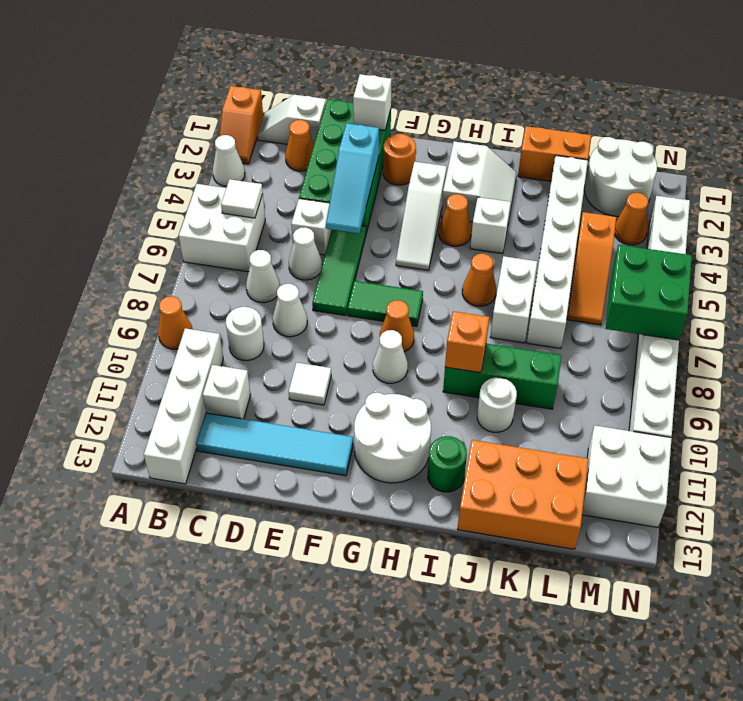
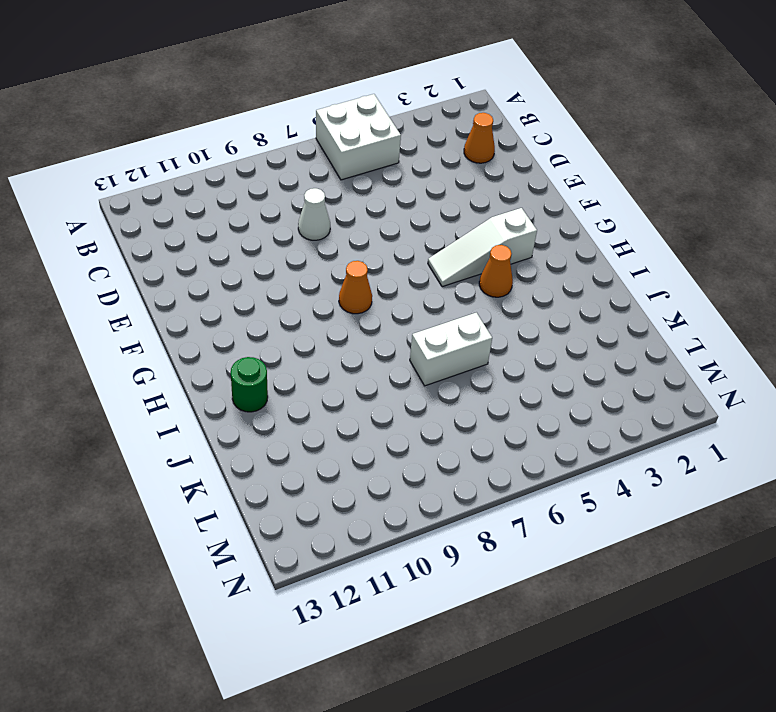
none -> orange 1x2 slope [219,86,263,164]
none -> white 1x1 cone [213,135,245,186]
none -> orange 1x1 cone [158,296,192,349]
none -> white 1x2 slope [257,95,326,144]

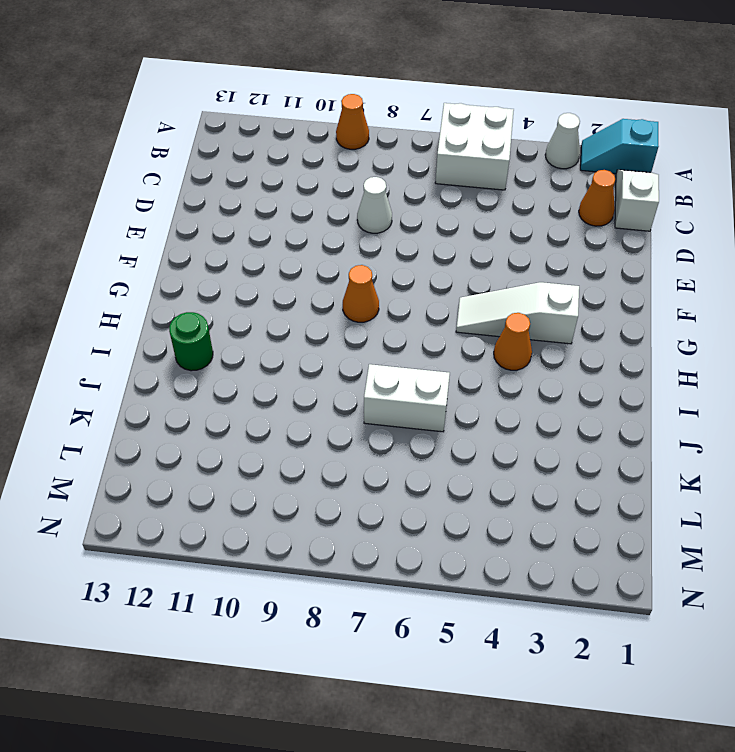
cyan 1x2 slope [580,119,659,174] -> orange 1x2 slope [219,86,263,164]
none -> white 1x4 brick [144,328,223,484]
none -> white 1x1 cone [246,250,280,303]
none -> white 1x1 round brick [226,307,264,361]
none -> white 1x1 brick [203,365,251,419]

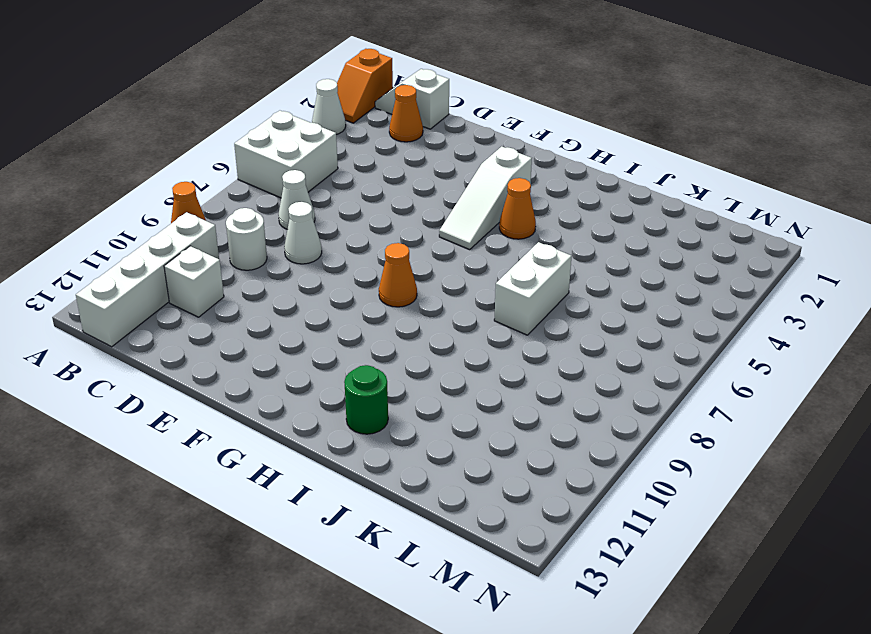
none -> cyan 1x4 tile [196,413,353,476]
none -> green 2x4 brick [299,99,391,233]
none -> white 1x1 brick [291,199,332,255]
none -> white 1x1 cone [289,227,322,280]

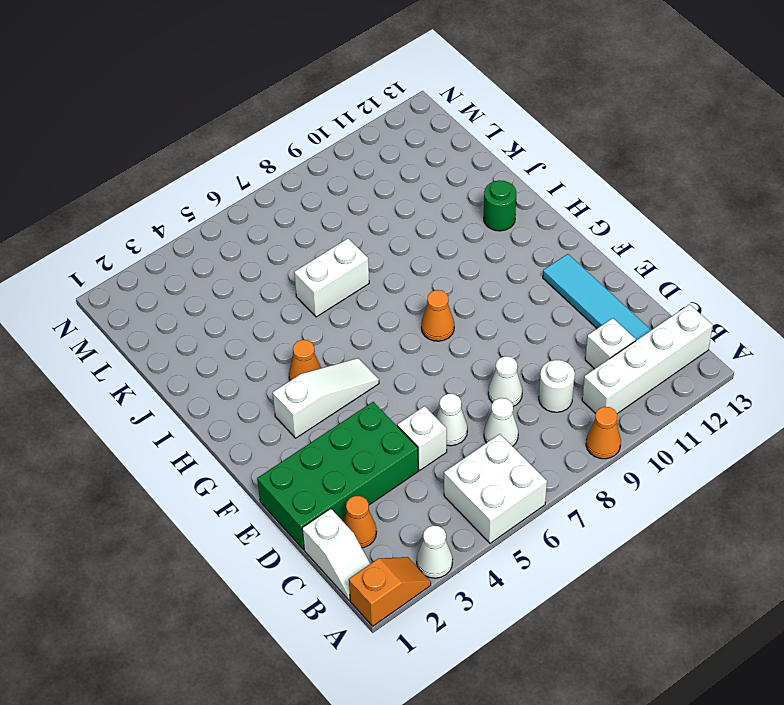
none -> green 1x3 tile [312,226,366,316]
none -> white 1x1 tile [289,363,331,405]
none -> orange 1x1 round brick [383,134,416,185]
none -> green 1x2 tile [348,281,423,326]

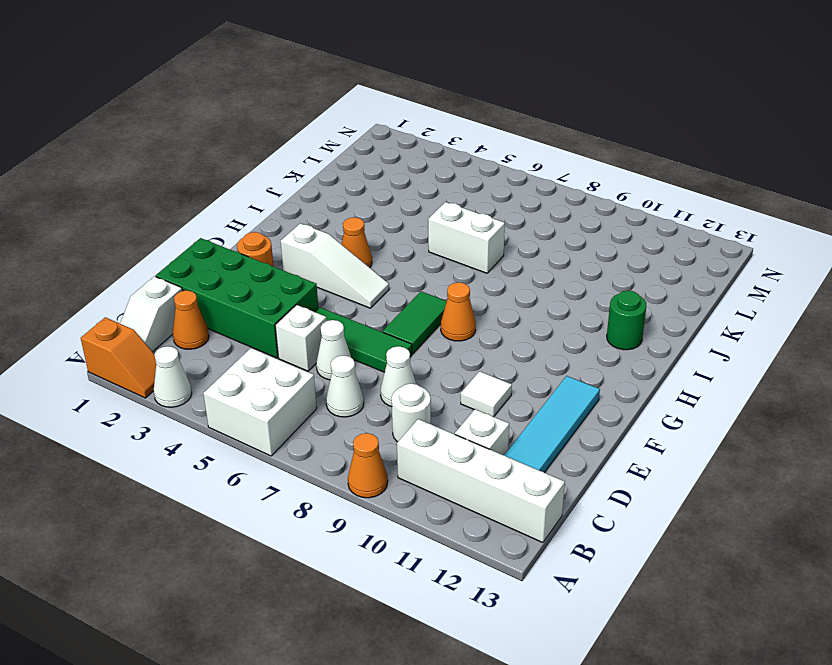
none -> white 1x1 cone [373,330,408,383]
none -> white 2x2 round brick [354,393,431,483]
none -> white 2x2 slope [442,141,517,222]
none -> white 1x1 brick [470,197,511,254]

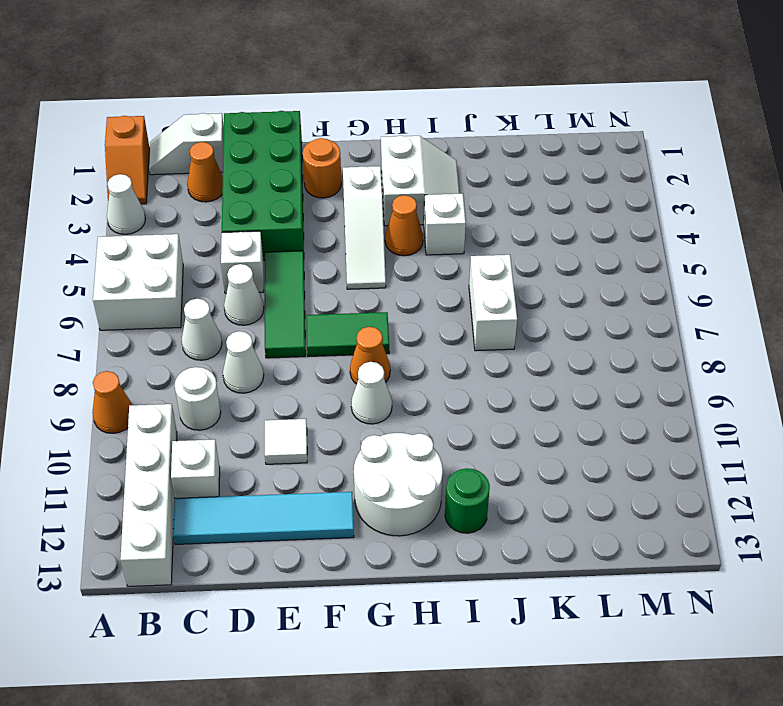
none -> orange 1x1 cone [462,254,496,306]
none -> green 1x3 brick [443,344,562,409]
none -> orange 1x2 brick [518,126,591,181]
none -> white 1x1 round brick [477,378,517,432]

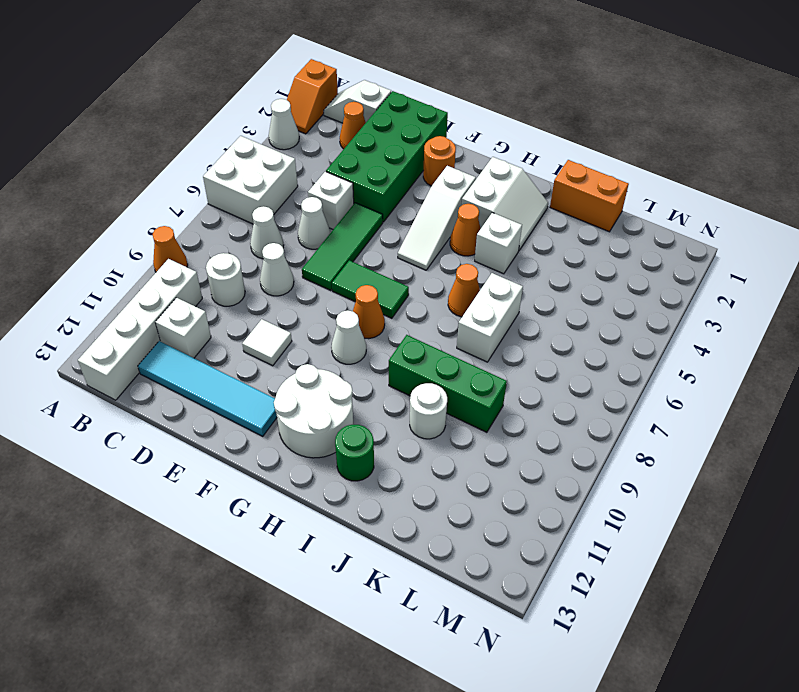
none -> orange 2x3 brick [457,440,588,549]
none -> white 1x6 brick [527,156,588,349]
none -> white 2x2 round brick [584,137,657,216]
none -> orange 1x3 slope [567,212,616,325]

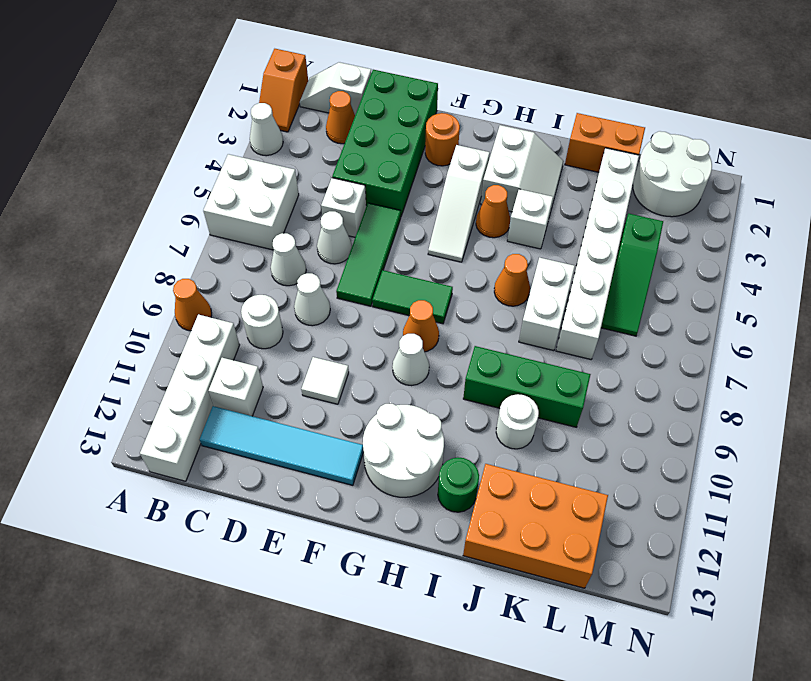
green 1x3 slope [601,213,663,336] -> orange 1x3 slope [567,212,616,325]
none -> orange 1x1 cone [614,193,648,245]
none -> white 2x2 brick [582,426,672,527]
none -> white 1x8 brick [629,196,690,437]
none -> white 1x1 tile [221,179,263,218]

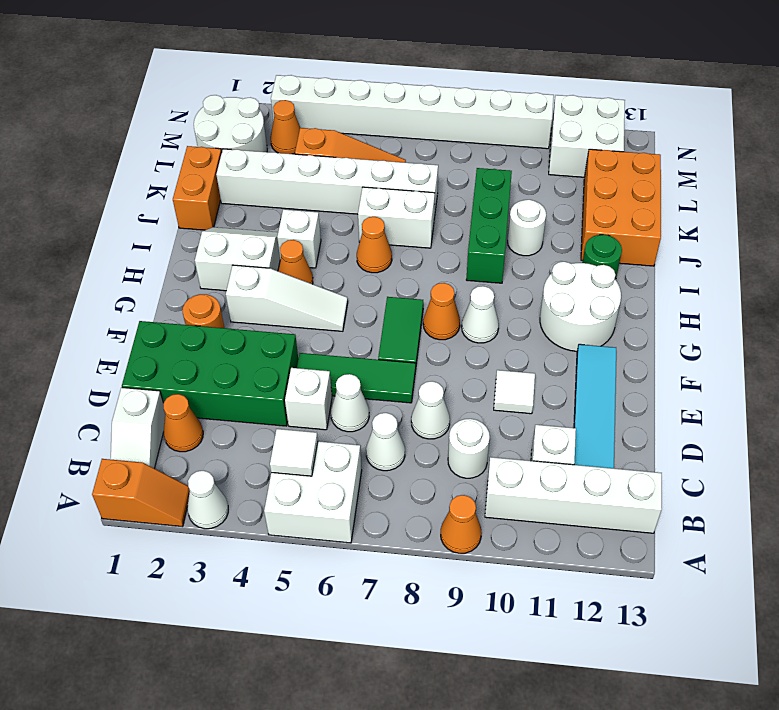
none -> white 1x1 brick [353,74,392,130]
none -> cyan 1x3 slope [326,123,379,233]
none -> orange 1x1 brick [445,311,489,373]
none -> green 2x2 brick [605,245,692,340]

